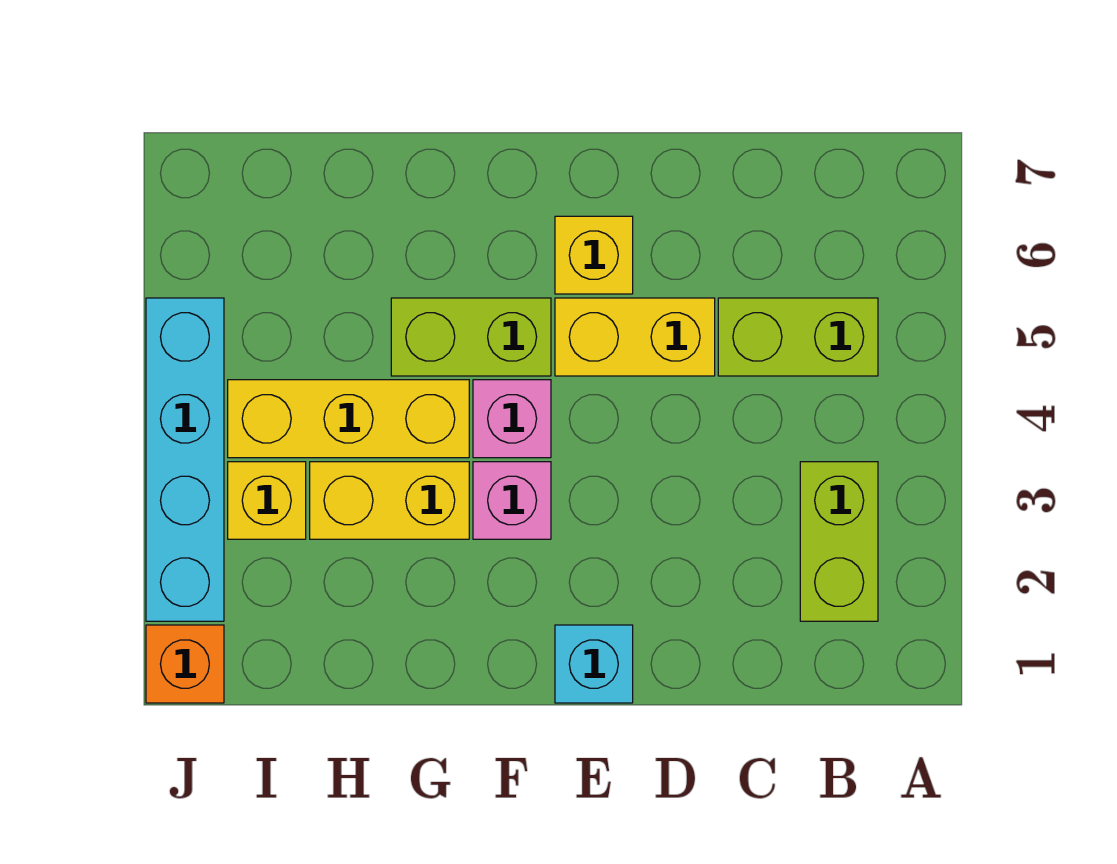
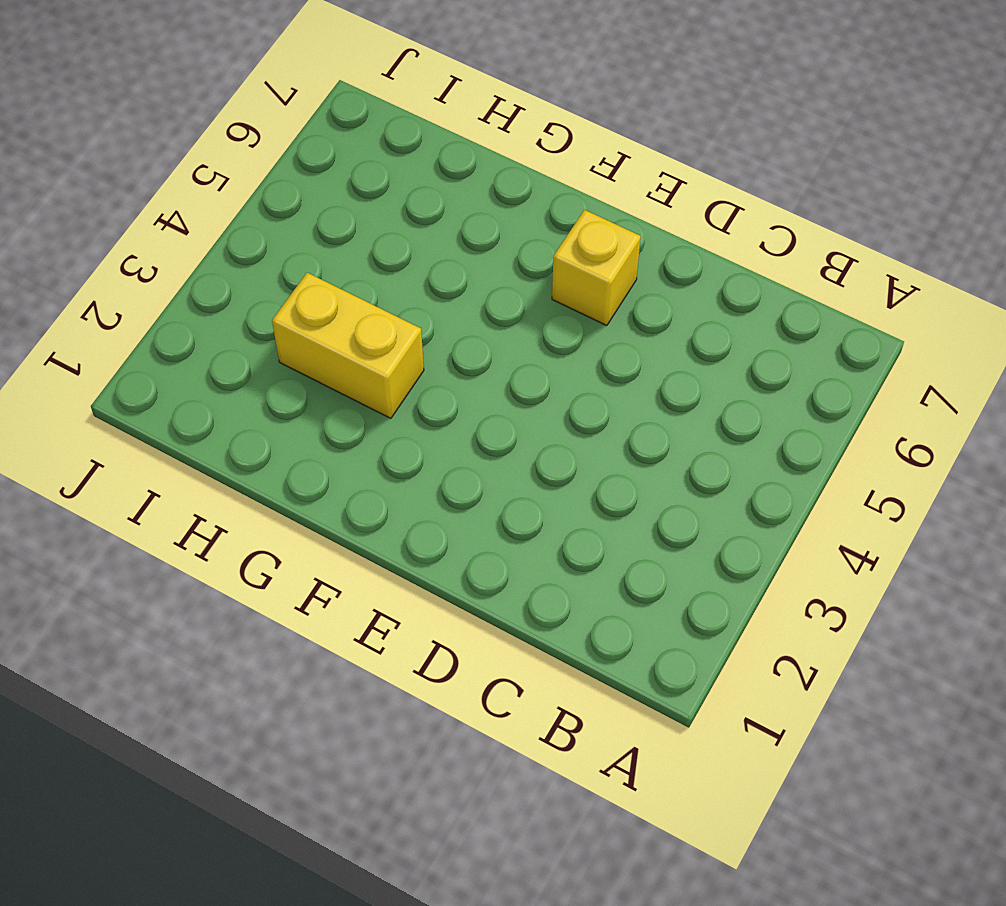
none -> lime 1x2 brick [800,462,878,621]
none -> lime 1x2 brick [718,298,878,376]
none -> yellow 1x2 brick [555,298,715,376]

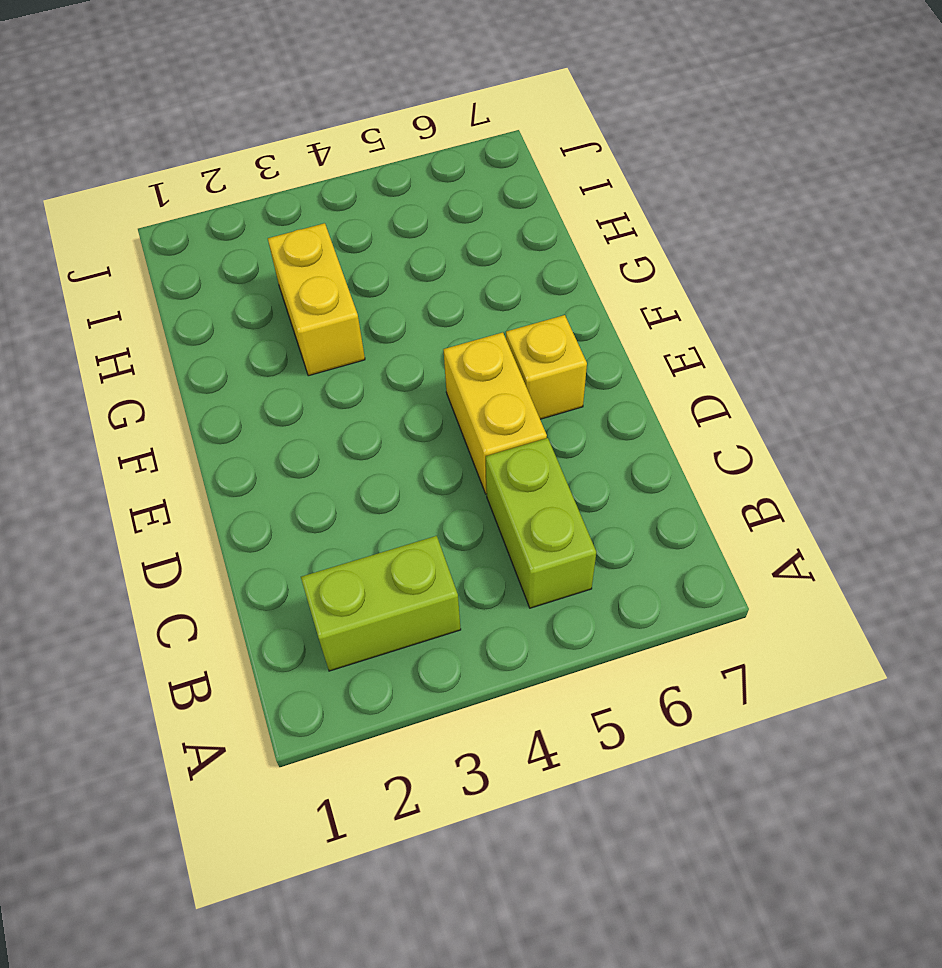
none -> cyan 1x1 brick [555,625,633,703]
none -> pink 1x1 brick [473,462,551,539]
none -> pink 1x1 brick [473,380,551,458]

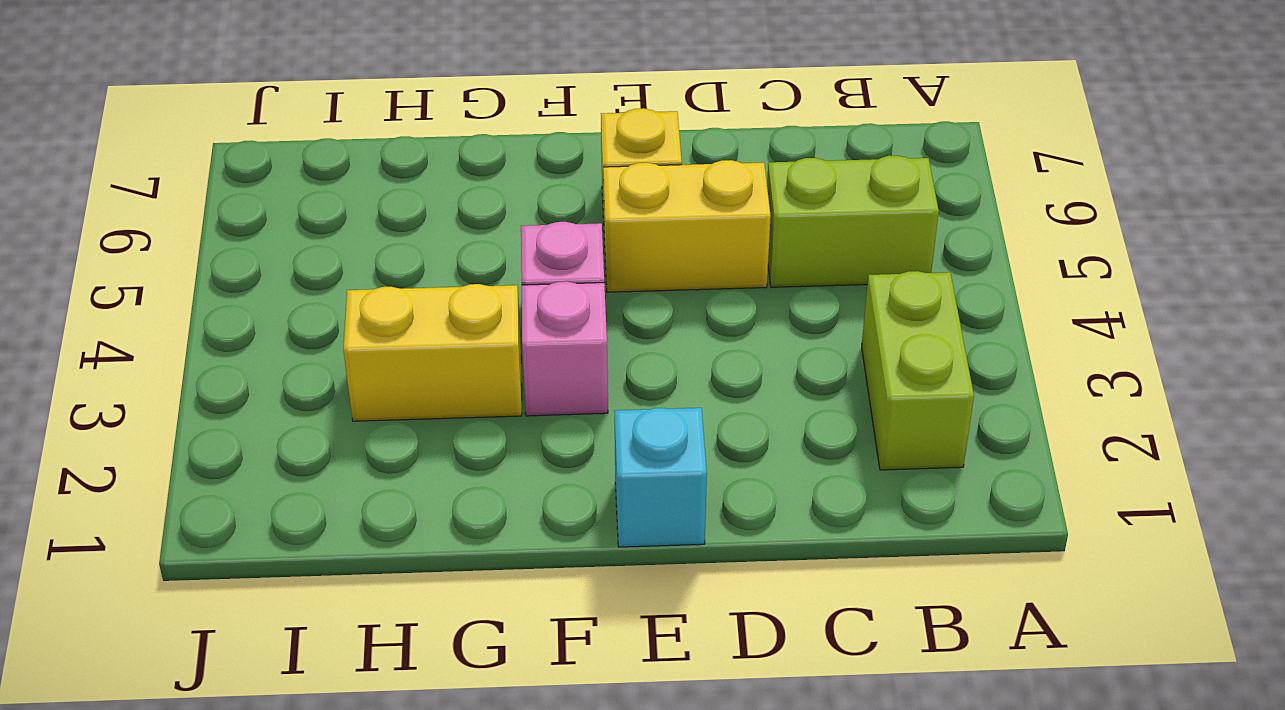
none -> lime 1x2 brick [391,298,551,376]
none -> yellow 1x3 brick [228,380,469,458]
none -> yellow 1x1 brick [228,462,306,539]

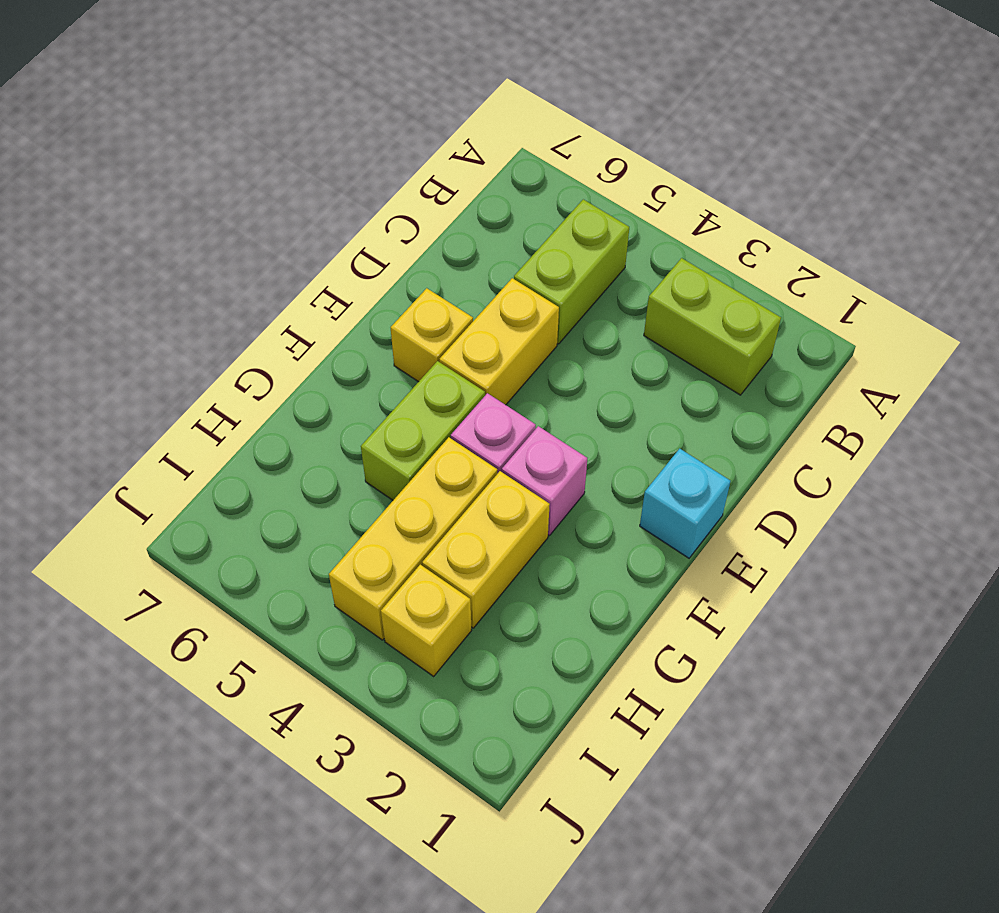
none -> orange 1x1 brick [146,625,224,703]
none -> cyan 1x4 brick [146,298,224,621]

